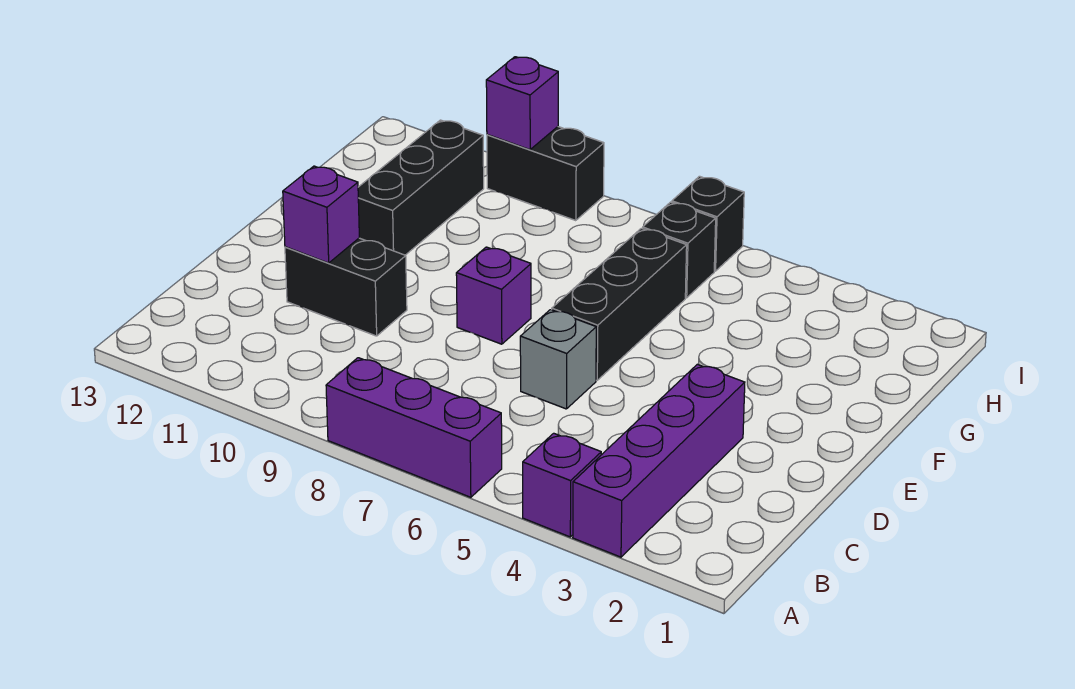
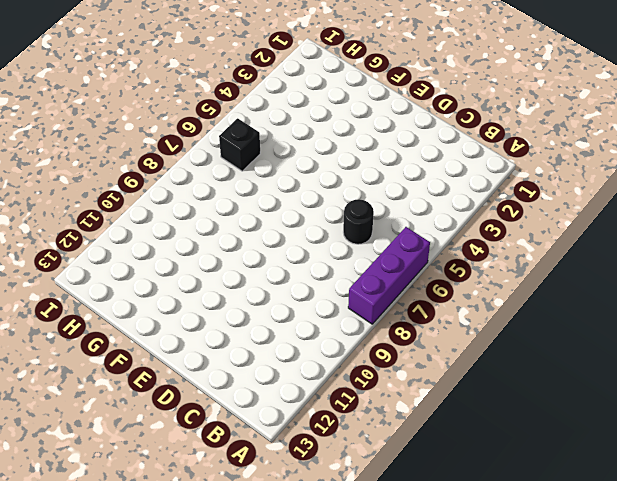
black 1x1 round brick [343,199,374,244] -> none
none -> purple 1x4 brick [573,364,745,557]
none -> purple 1x1 brick [523,433,601,537]
none -> grey 1x1 brick [520,310,596,409]

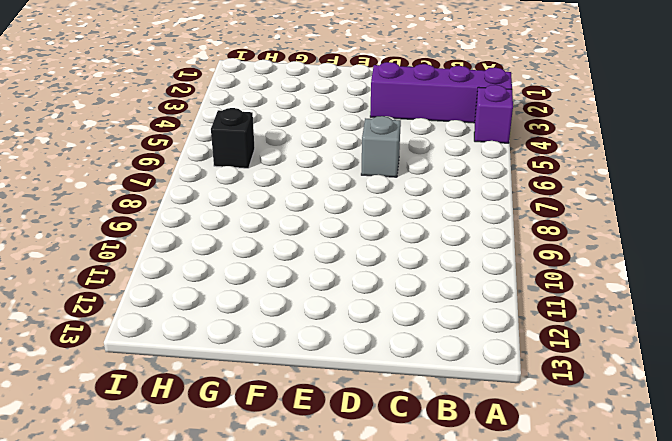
none -> purple 1x3 brick [326,358,502,497]
none -> black 1x2 brick [285,238,407,336]
none -> black 1x3 brick [552,228,687,380]

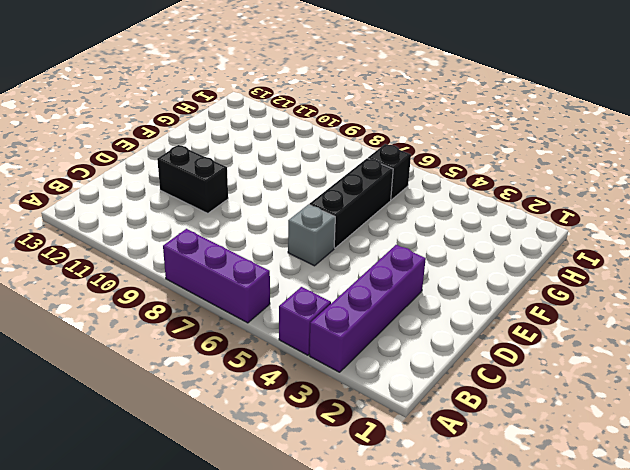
none -> purple 1x1 brick [456,247,531,344]
none -> black 1x3 brick [358,120,484,255]
none -> black 1x1 brick [672,176,744,271]

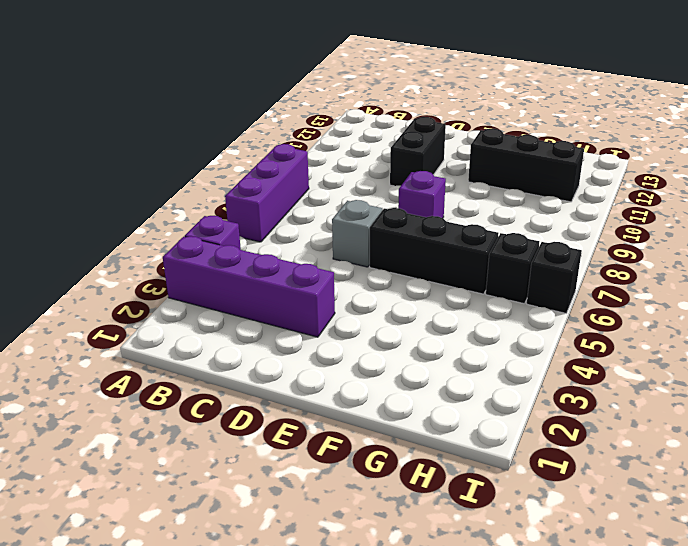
none -> black 1x2 brick [487,127,604,221]
none -> purple 1x1 brick [283,166,359,263]
none -> purple 1x1 brick [486,57,558,150]

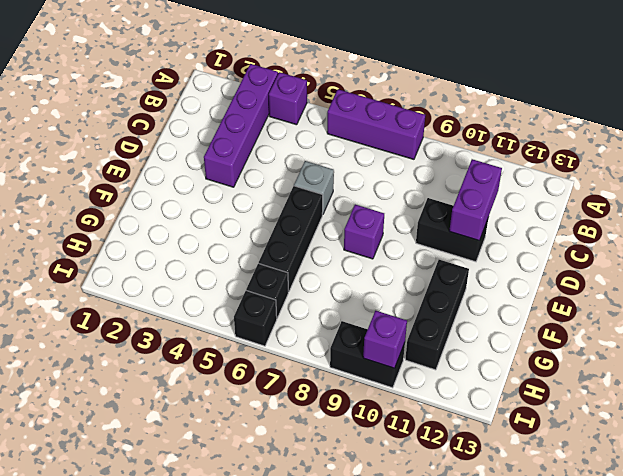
purple 1x2 brick [449,159,502,241] -> purple 1x1 brick [283,166,359,263]

